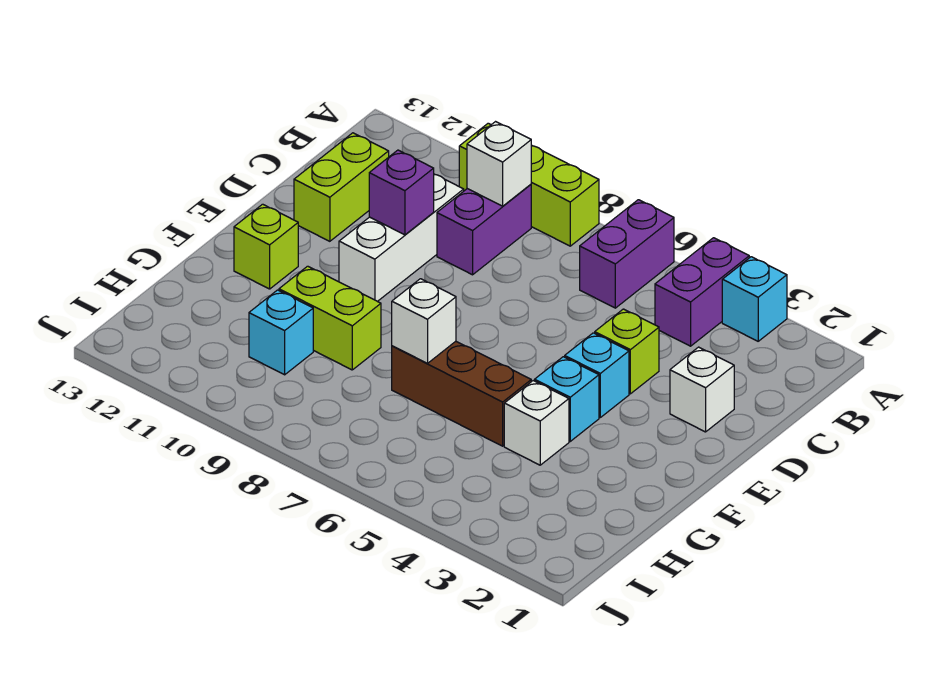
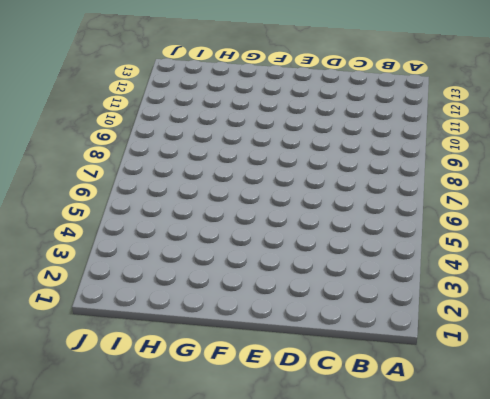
none -> cyan 1x1 brick [722,257,787,341]
none -> purple 1x2 brick [655,238,749,346]
none -> purple 1x2 brick [580,200,674,308]

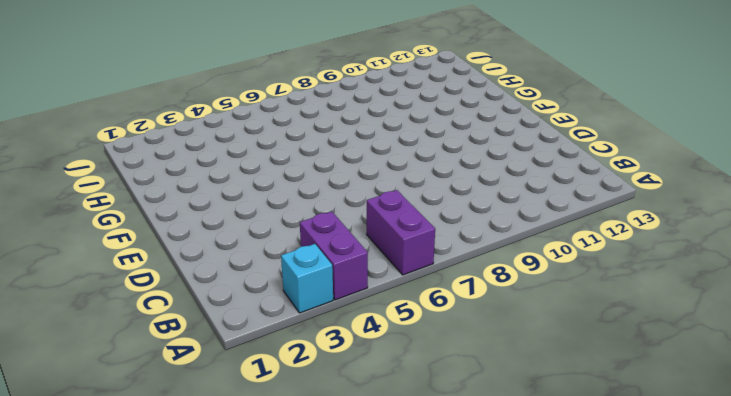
none -> lime 1x3 brick [459,123,599,246]
none -> purple 1x2 brick [437,184,531,275]
none -> white 1x3 brick [339,174,464,301]

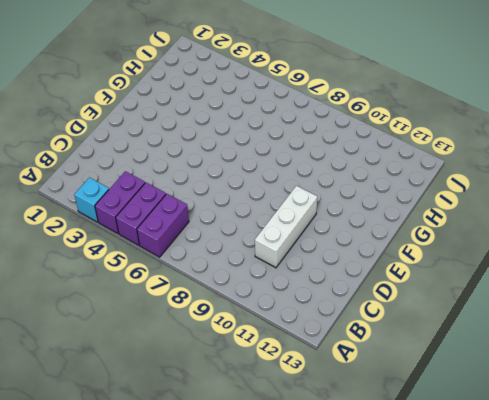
purple 1x2 brick [116,183,166,245] -> purple 1x2 brick moved to [437,184,531,275]
none -> lime 1x3 brick [459,123,599,246]
none -> lime 1x2 brick [294,133,389,241]
none -> white 1x1 brick [670,347,734,432]

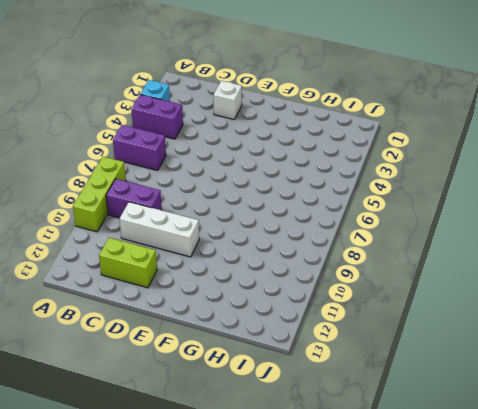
none -> lime 1x1 brick [595,309,659,394]
none -> cyan 1x1 brick [565,333,629,417]
none -> cyan 1x1 brick [535,357,599,441]

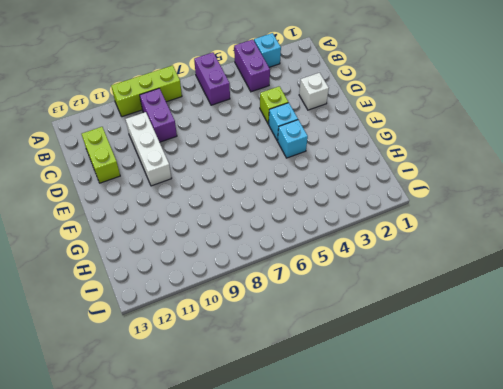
none -> lime 1x1 brick [234,204,298,289]
none -> white 1x1 brick [504,381,569,465]
none -> brown 1x3 brick [392,341,531,446]

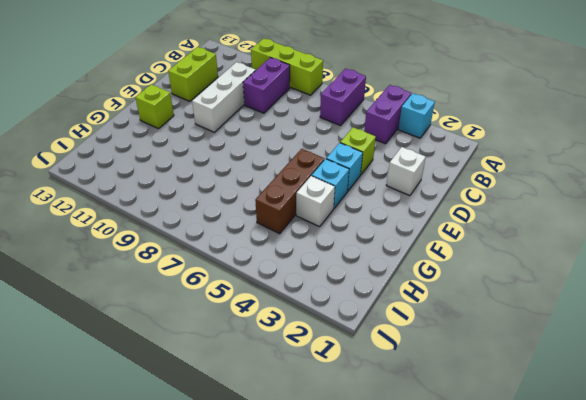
brown 1x3 brick [255,149,324,234] -> brown 1x3 brick turned to [392,341,531,446]
none -> lime 1x2 brick [279,266,381,370]
none -> cyan 1x1 brick [249,290,313,375]
none -> white 1x1 brick [467,122,531,206]

